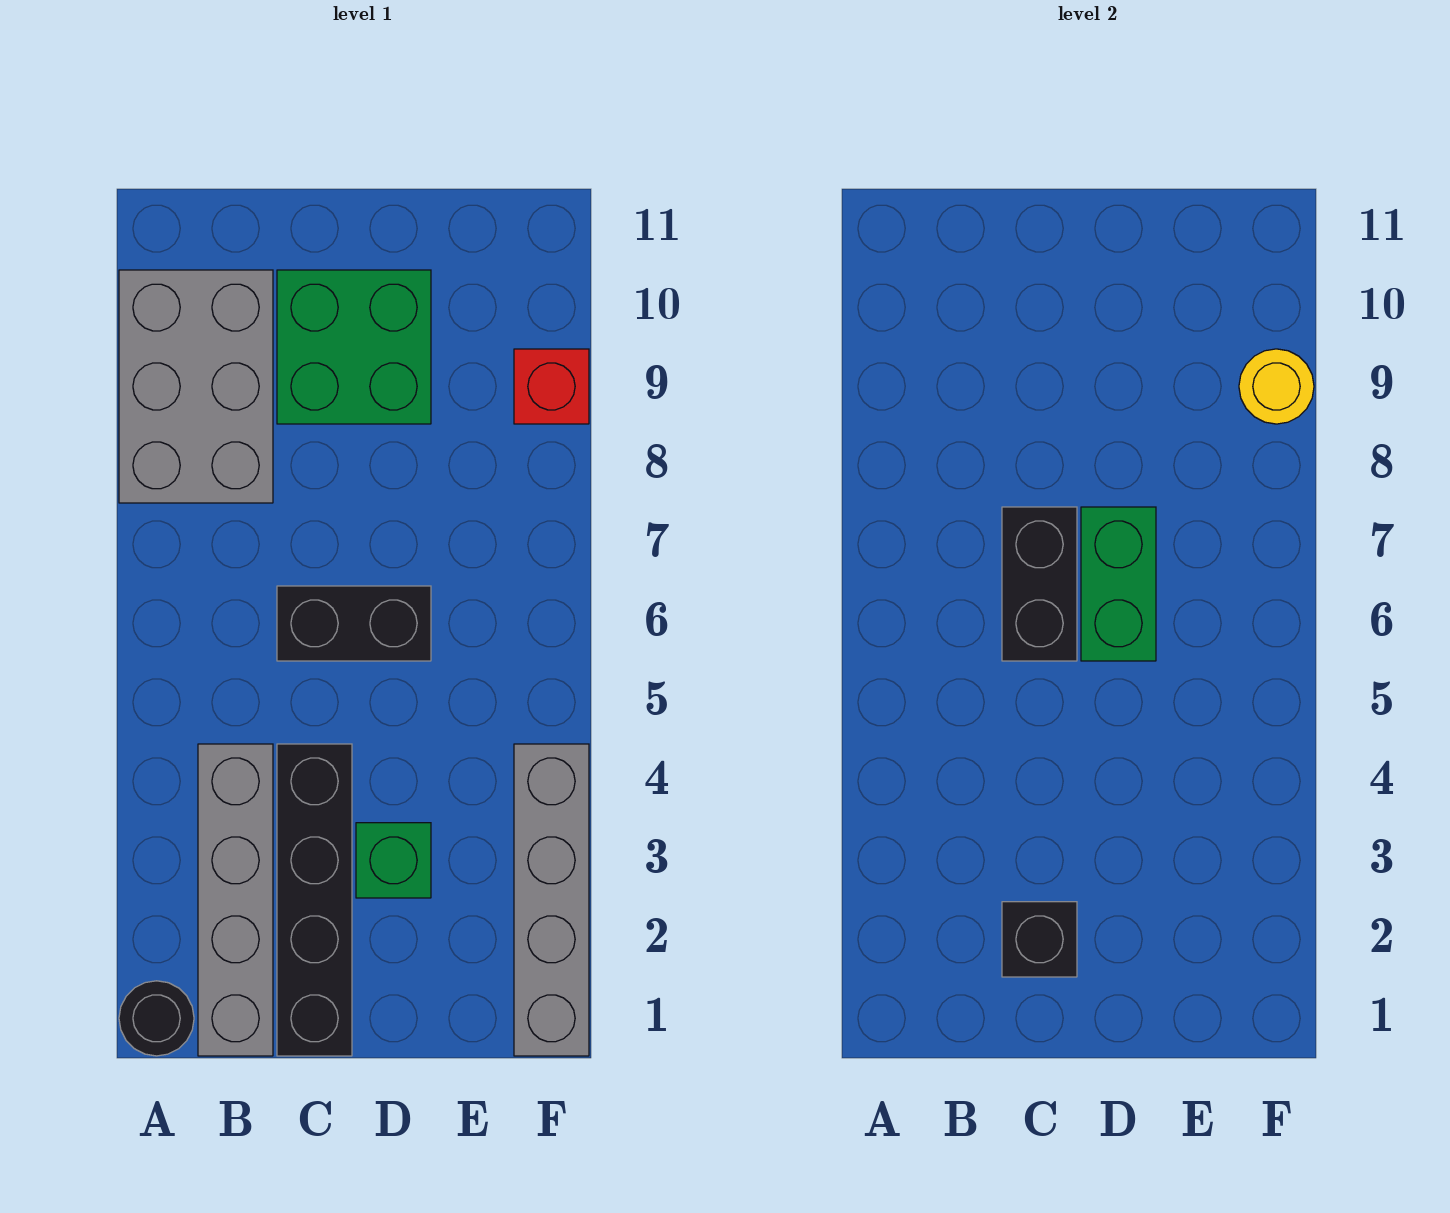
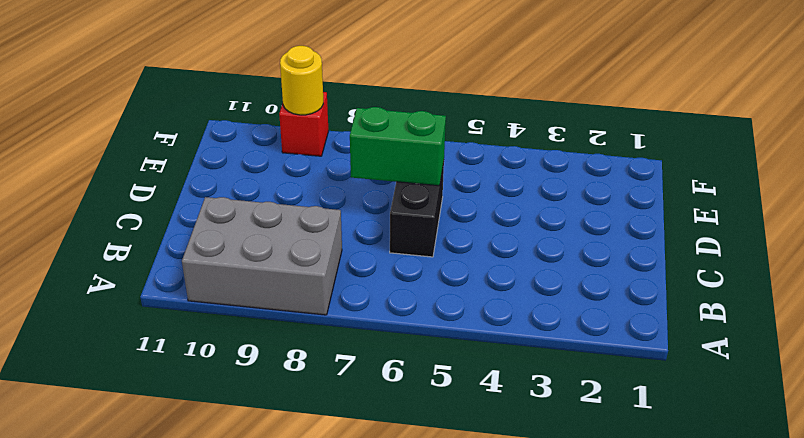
none -> black 1x1 round brick [119,981,194,1056]
none -> grey 1x4 brick [198,744,273,1056]
none -> black 1x4 brick [277,744,352,1056]

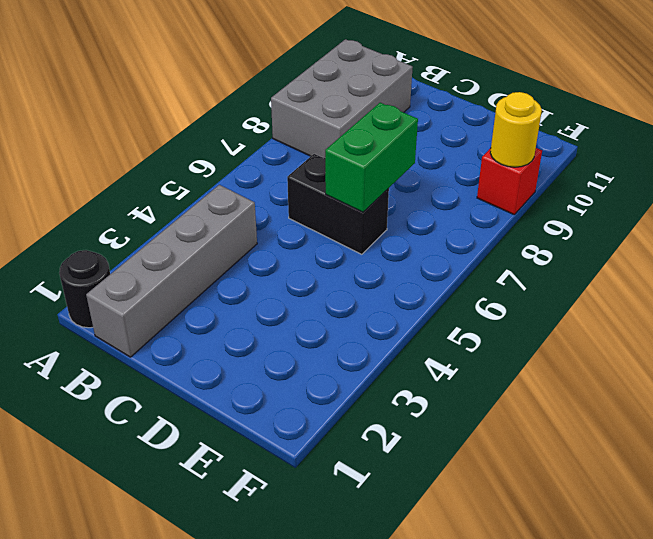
none -> black 1x4 brick [277,744,352,1056]
none -> green 2x2 brick [277,270,431,424]
none -> green 1x1 brick [356,823,431,898]

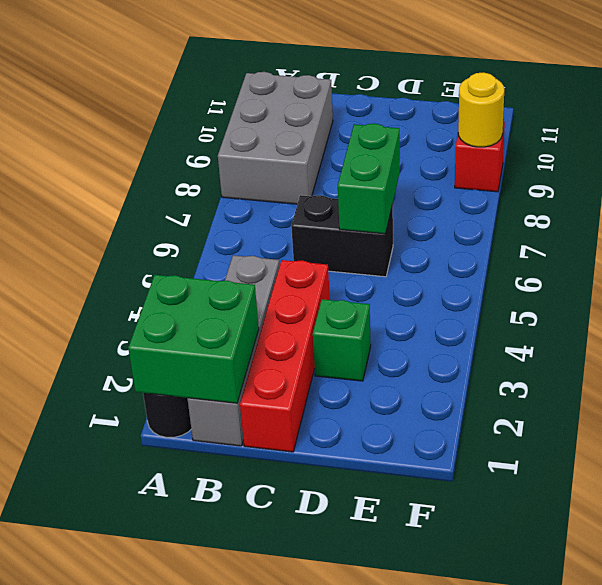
green 2x2 brick [128,275,259,403] -> green 2x2 brick moved to [277,270,431,424]
red 1x4 brick [240,260,330,452] -> black 1x4 brick [277,744,352,1056]
none -> grey 1x4 brick [514,744,589,1056]
none -> black 1x1 brick [1002,902,1077,977]
none -> black 1x2 brick [1002,507,1077,661]

